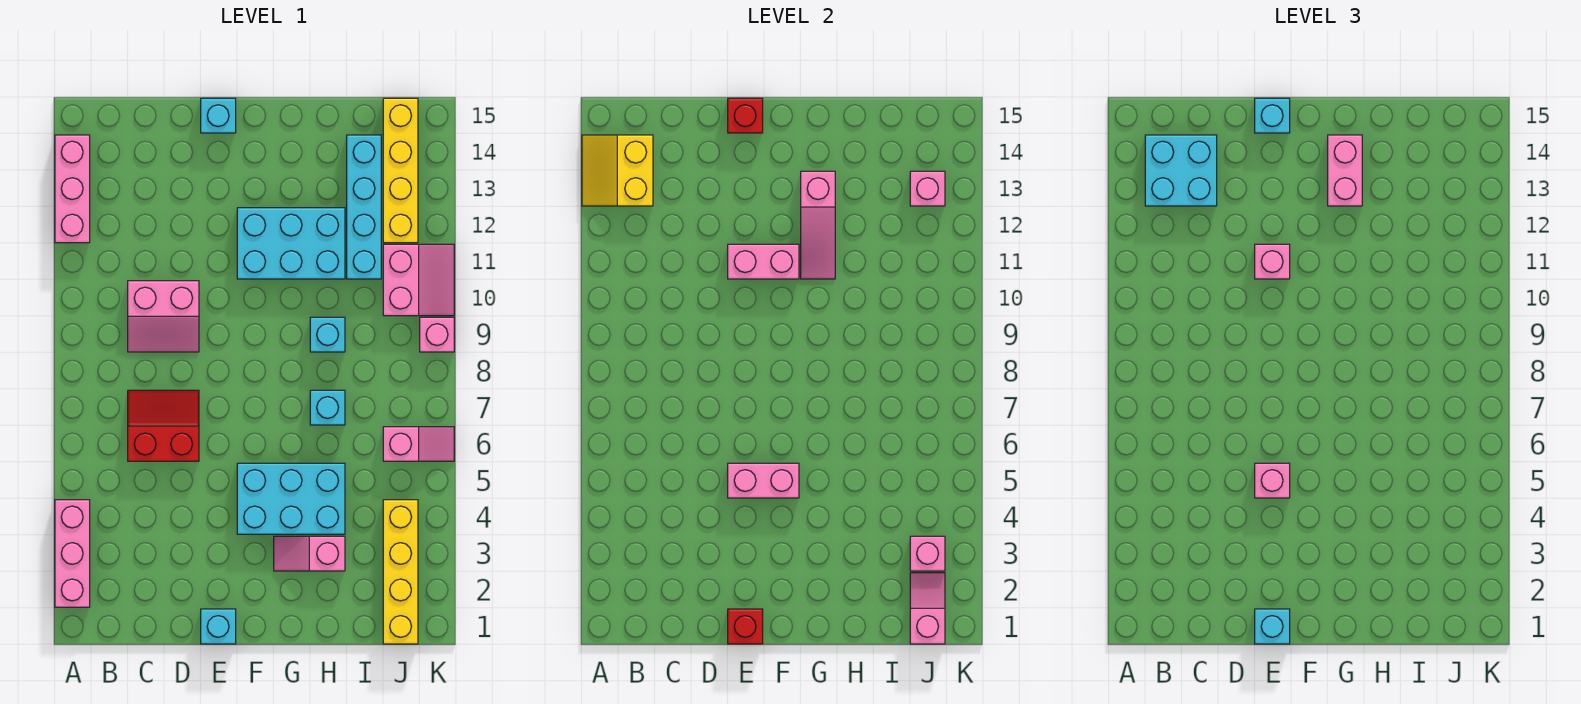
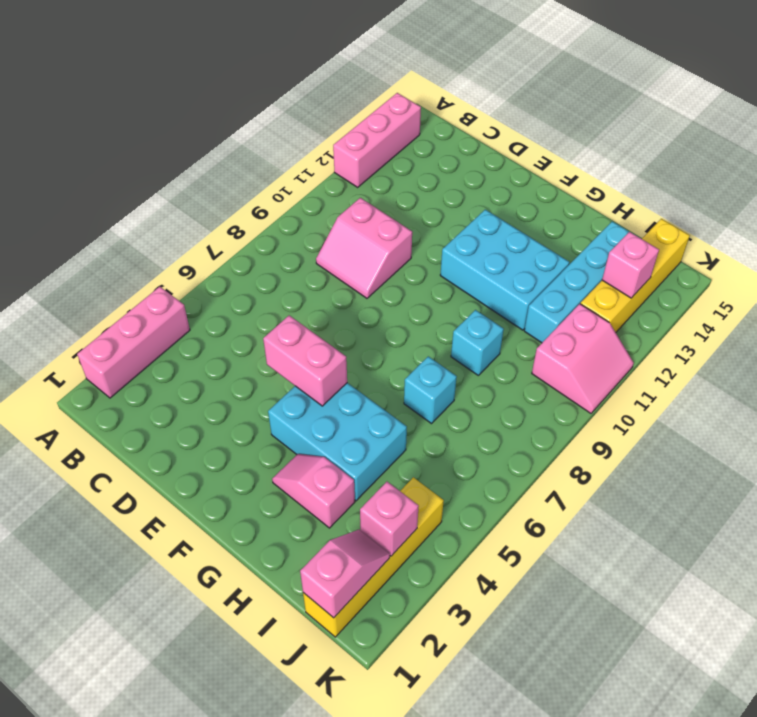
none -> red 2x2 slope [128,390,199,461]
none -> cyan 1x1 brick [201,609,236,644]
none -> cyan 1x1 brick [201,98,236,133]
none -> pink 1x2 slope [383,427,454,461]

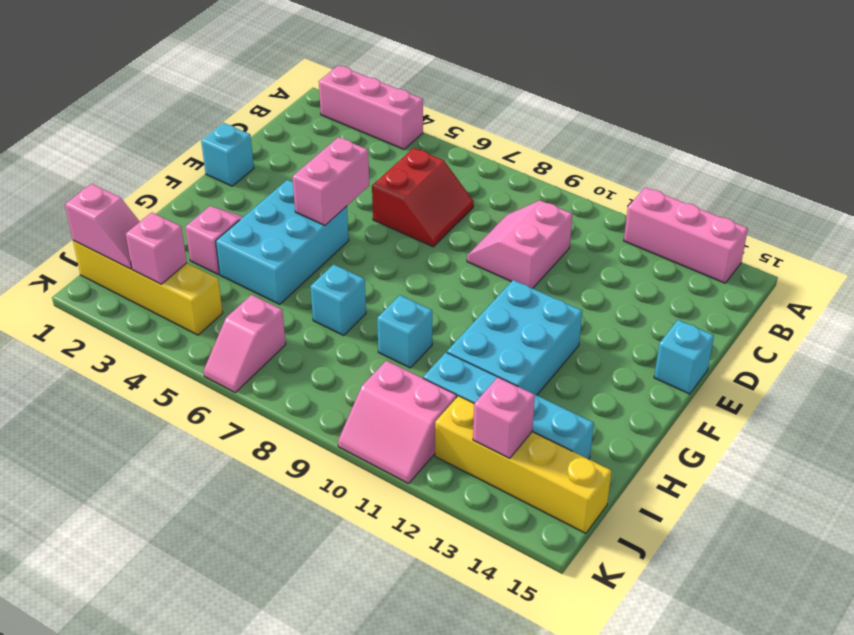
none -> pink 1x1 brick [420,317,454,352]
none -> yellow 2x2 slope [582,135,653,206]
none -> red 1x1 brick [728,609,763,644]
none -> pink 1x2 brick [728,244,799,279]

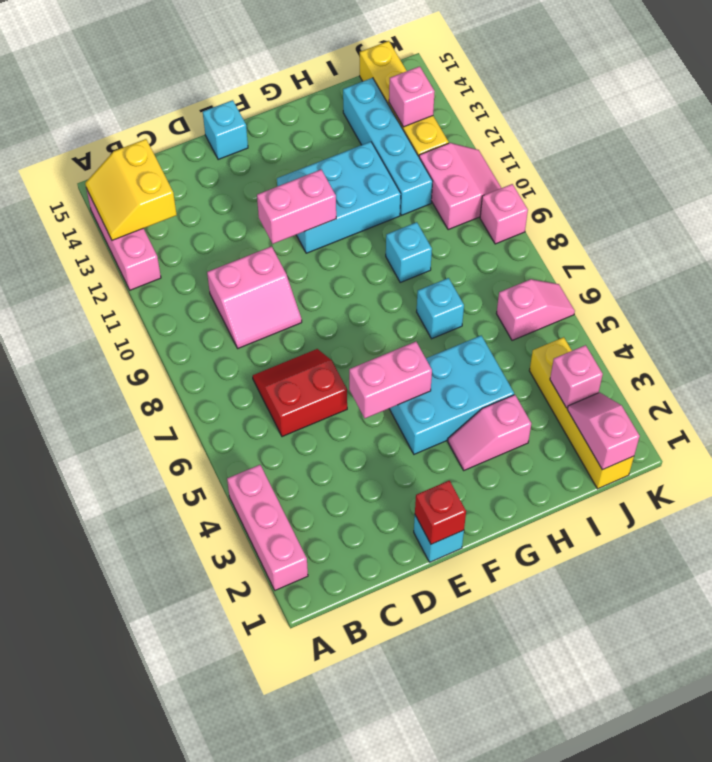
none -> red 1x1 brick [728,98,763,133]
none -> pink 1x3 slope [801,171,835,279]
none -> cyan 2x2 brick [1145,135,1217,206]
none -> cyan 1x1 brick [1255,609,1290,644]

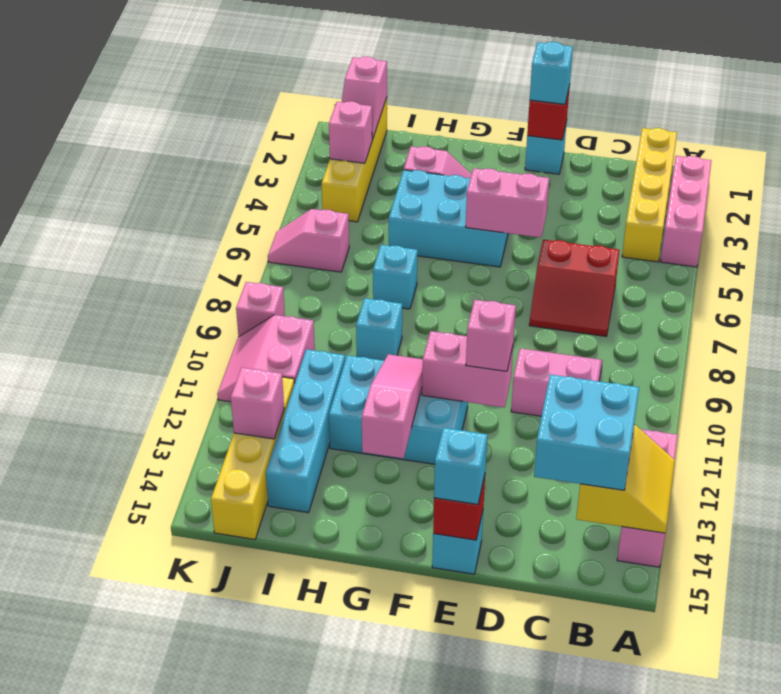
yellow 1x4 brick [622,128,677,262] -> none
none -> pink 1x1 brick [1255,463,1290,498]
none -> pink 1x2 brick [1328,135,1362,206]

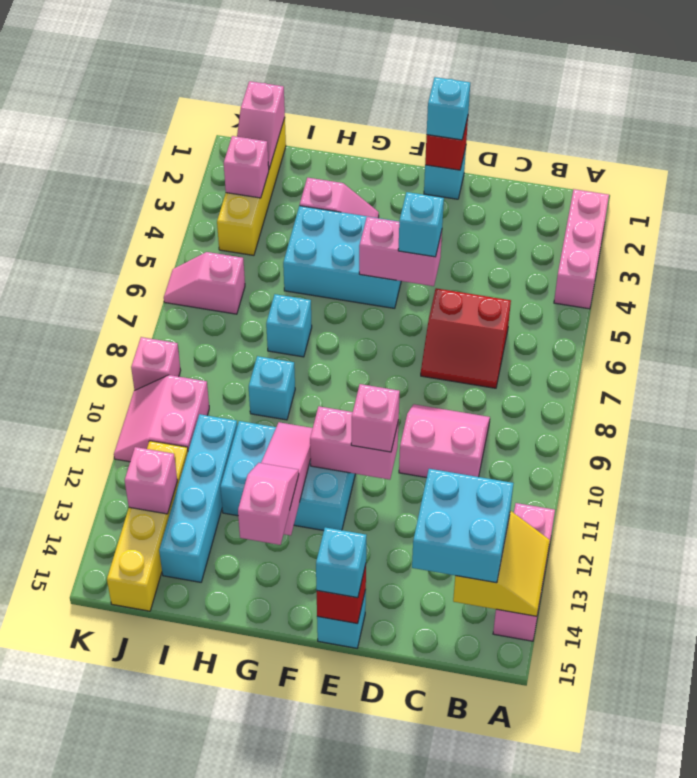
cyan 1x1 brick [398,192,444,257] -> pink 1x1 brick [1255,463,1290,498]
pink 1x2 slope [238,463,299,545] -> pink 1x2 brick [1328,135,1362,206]

